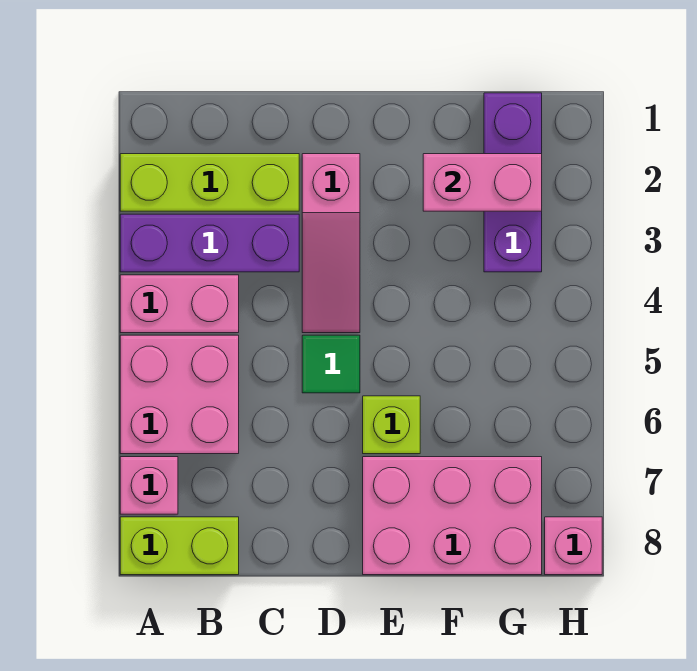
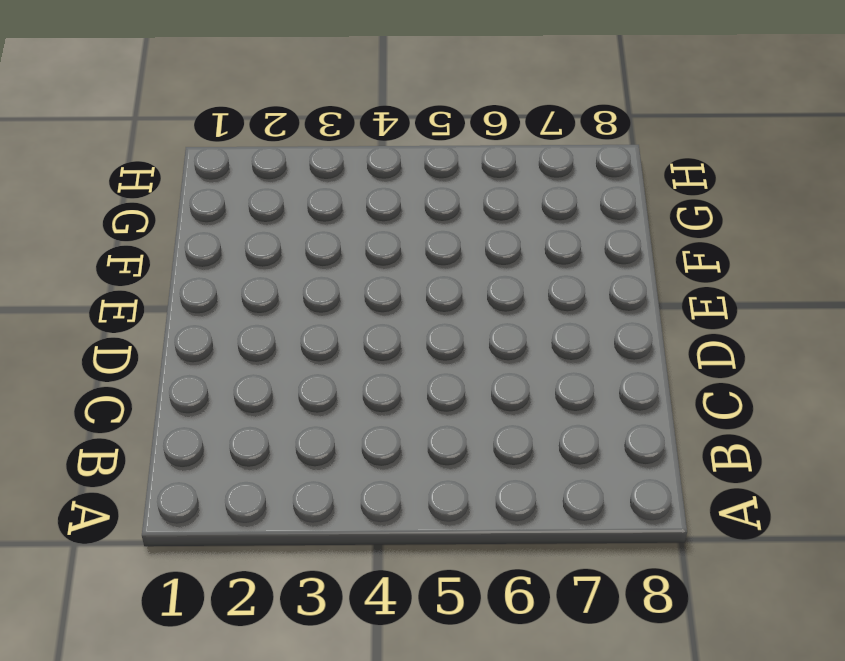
none -> lime 1x3 brick [120,154,299,211]
none -> purple 1x3 brick [120,214,299,272]
none -> pink 1x2 brick [120,275,239,333]

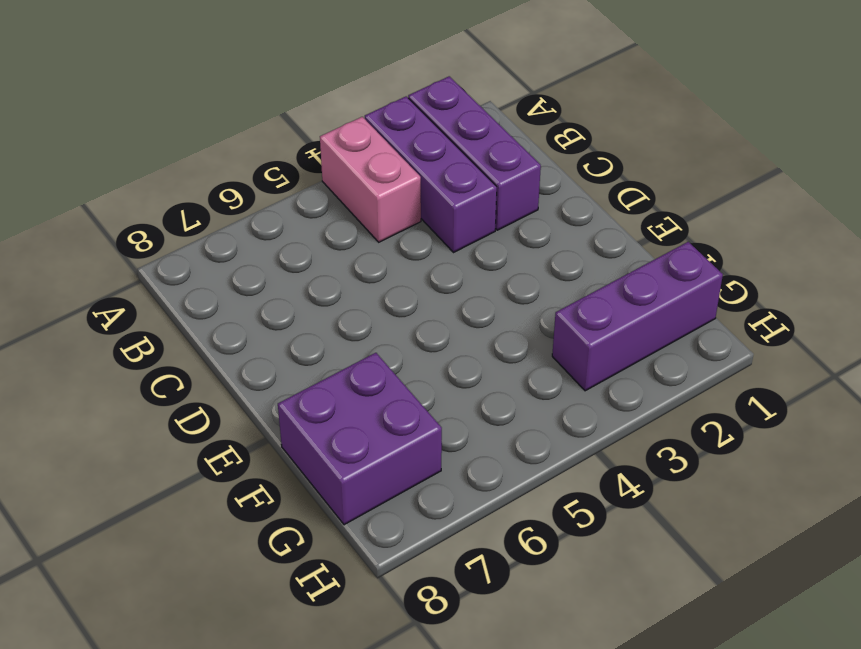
purple 1x3 brick [408,76,541,230] -> lime 1x3 brick [120,154,299,211]
purple 2x2 brick [278,353,442,525] -> pink 2x3 brick [363,457,542,575]
none -> pink 2x2 brick [120,335,239,454]
none -> pink 1x1 brick [120,457,178,514]
none -> lime 1x2 brick [120,517,239,575]

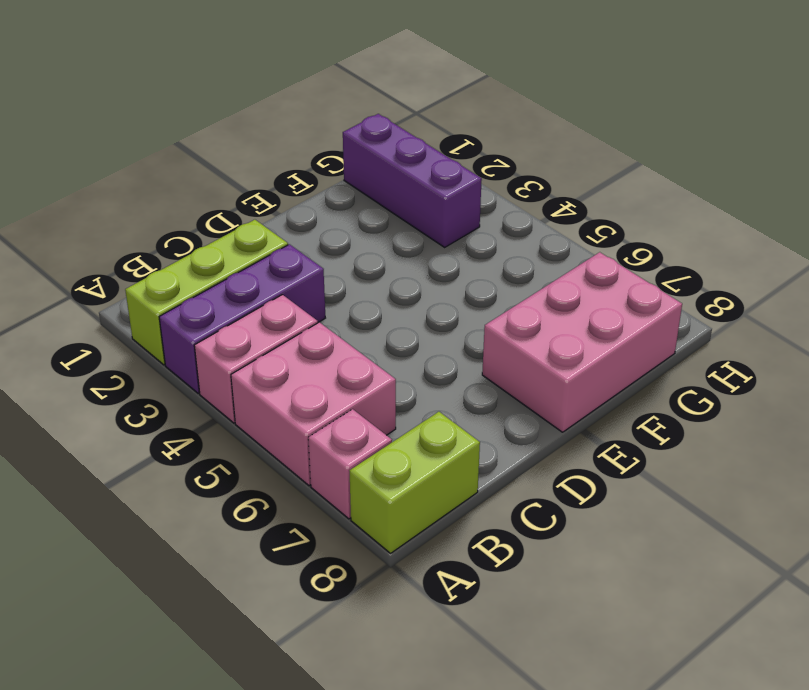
none -> pink 1x3 slope [302,154,360,333]
none -> green 1x1 tile [302,335,360,393]
none -> lime 1x1 brick [363,396,420,454]

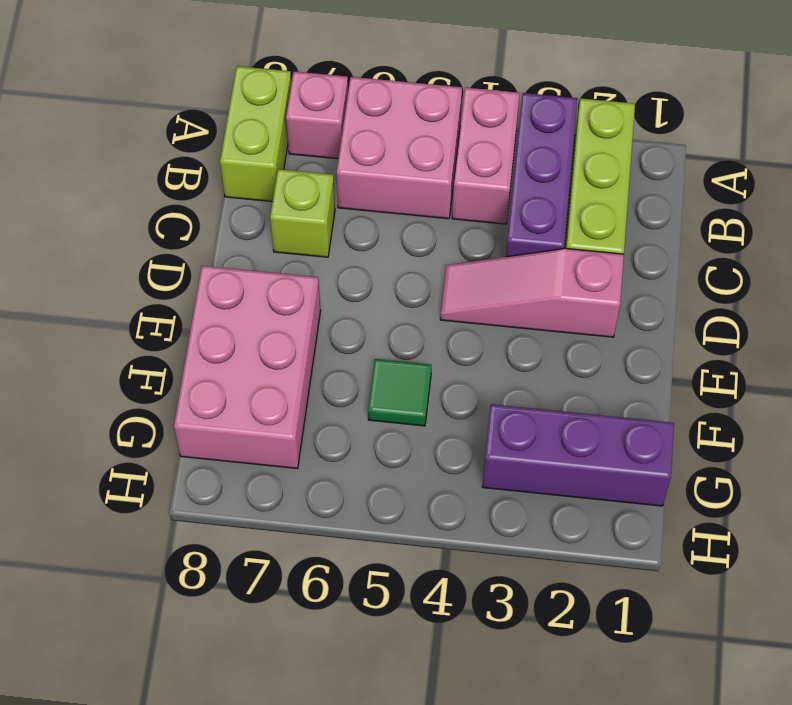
lime 1x1 brick [270,169,335,257] -> lime 1x1 brick moved to [363,396,420,454]
green 1x1 tile [368,359,431,426] -> green 1x1 tile moved to [302,335,360,393]
none -> pink 1x1 brick [545,517,602,575]
none -> pink 1x2 brick [423,154,542,211]

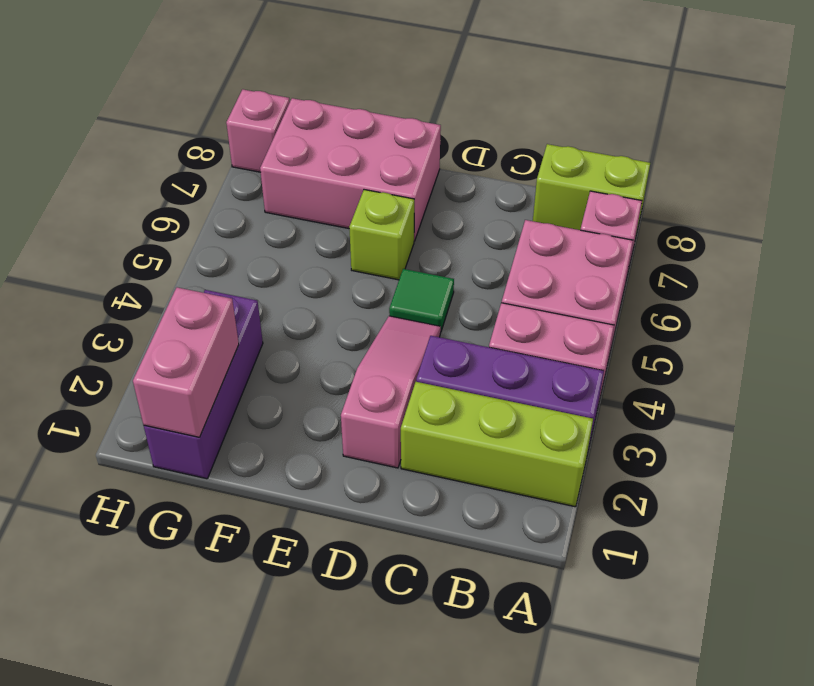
pink 1x2 brick [133,287,239,437] -> pink 1x2 brick turned to [423,154,542,211]

